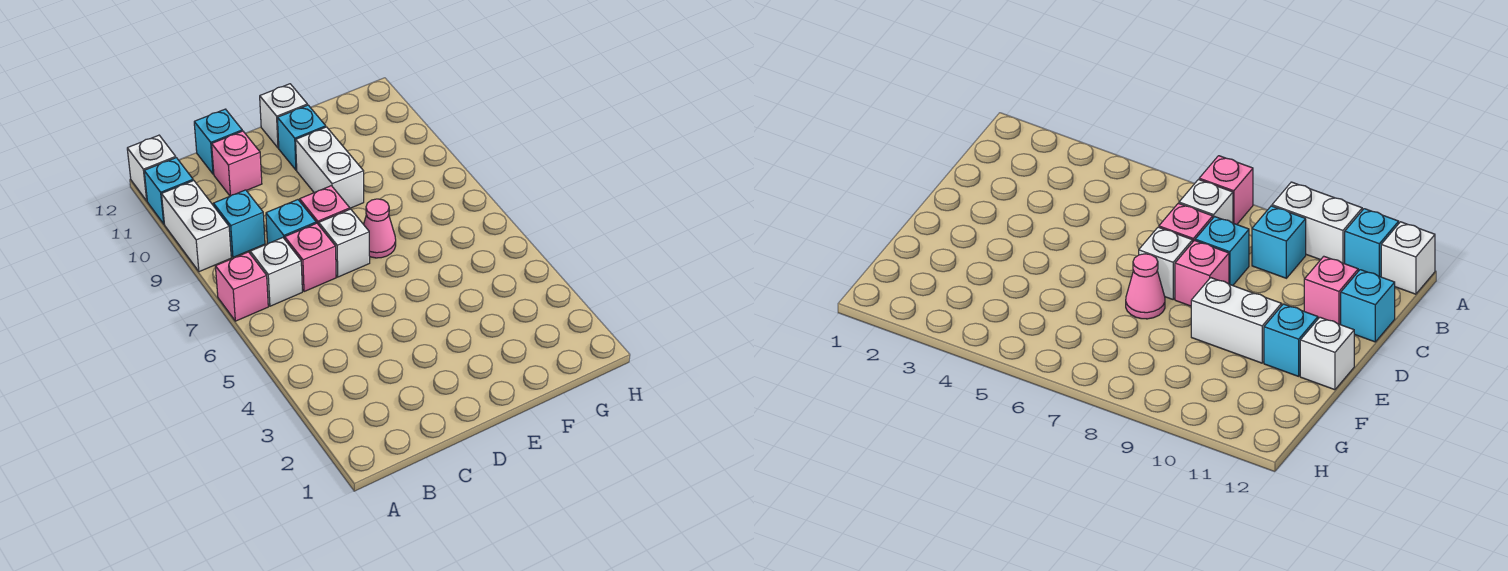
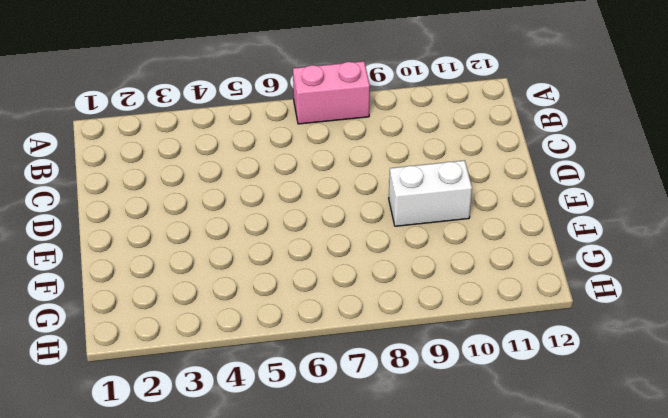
pink 1x2 brick [293,61,370,124] -> pink 1x1 brick [215,252,268,321]
none -> white 1x2 brick [162,180,231,272]
none -> cyan 1x1 brick [144,158,193,224]
none -> white 1x1 brick [127,135,176,201]

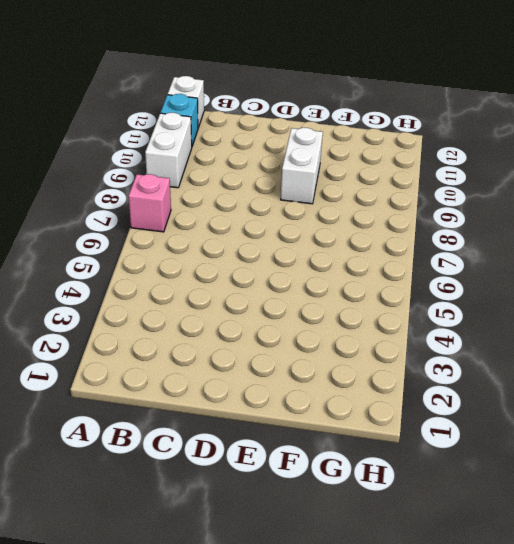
none -> white 1x1 brick [250,238,302,306]
none -> cyan 1x1 brick [213,190,265,257]
none -> pink 1x1 brick [285,223,336,292]

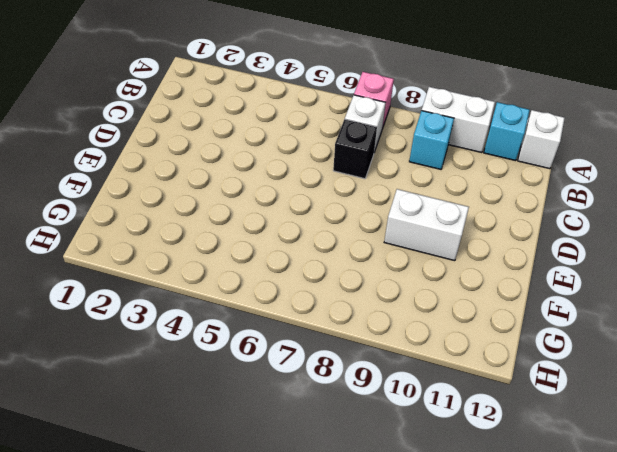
black 1x1 brick [333,119,377,179] -> pink 1x1 brick [285,223,336,292]
none -> cyan 1x1 brick [266,200,316,244]
none -> pink 1x1 brick [212,131,262,196]
none -> cyan 1x1 brick [194,109,242,174]

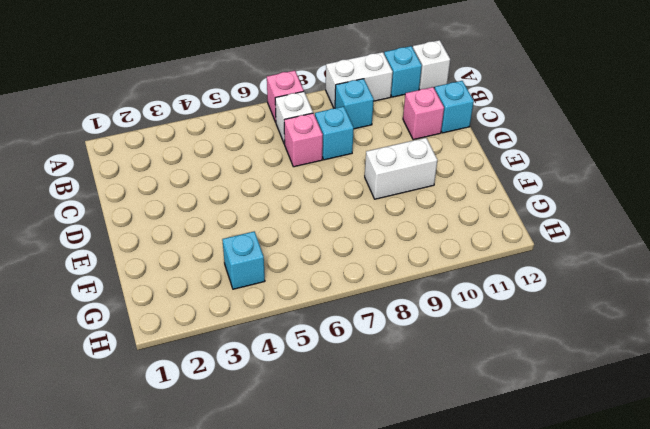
cyan 1x1 brick [222,231,265,289] -> cyan 1x1 brick moved to [277,105,326,170]
none -> white 1x1 brick [319,209,370,277]
none -> pink 1x1 brick [300,186,350,225]
none -> pink 1x1 cone [363,199,396,258]

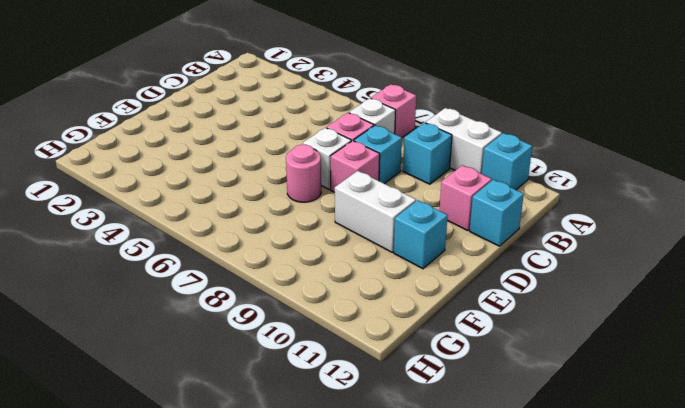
pink 1x1 round brick [286,145,321,202] -> pink 1x1 cone [363,199,396,258]
none -> white 1x1 brick [127,135,176,201]
none -> white 1x1 brick [260,84,307,148]

